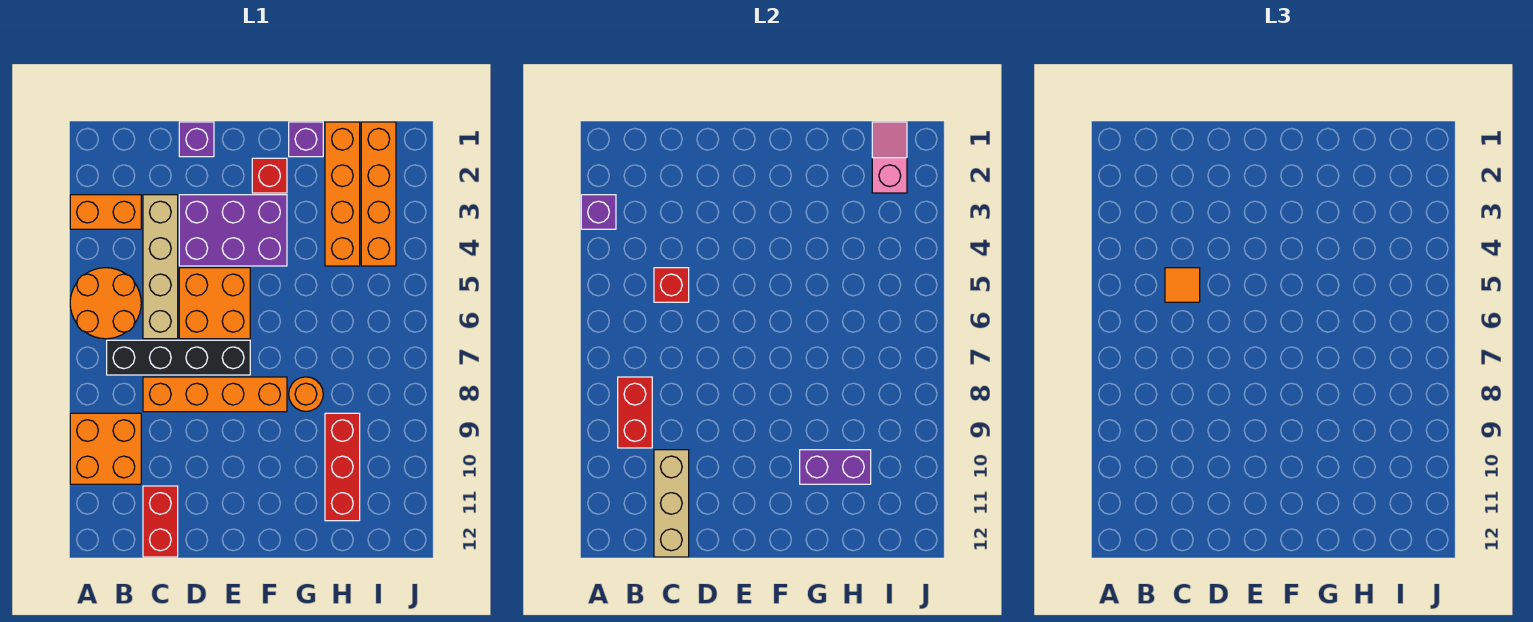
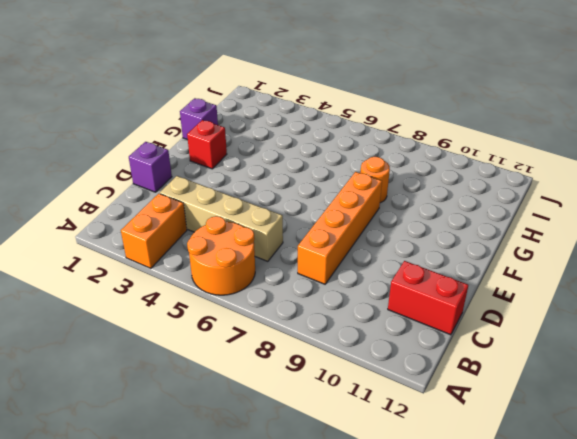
none -> orange 2x2 brick [70,413,141,484]
none -> black 1x4 brick [107,340,250,375]
none -> purple 2x3 brick [179,195,287,266]

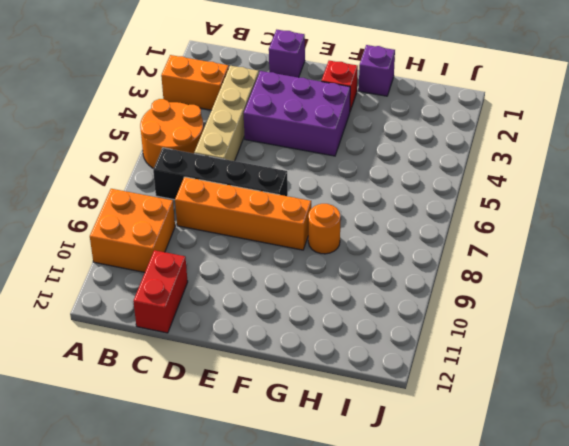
none -> orange 2x2 brick [179,268,250,339]
none -> orange 1x4 brick [325,122,360,266]
none -> red 1x3 brick [325,413,360,521]

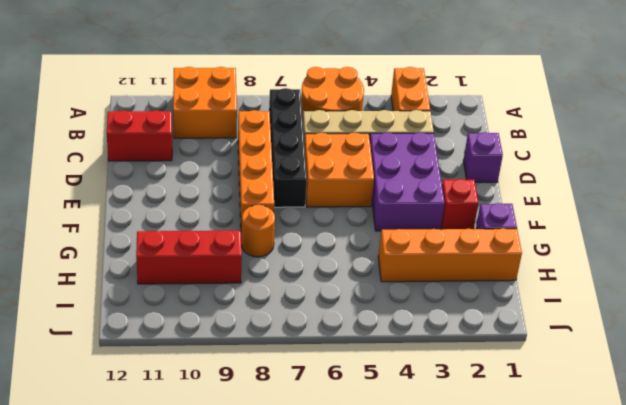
none -> orange 1x4 brick [361,122,396,266]
none -> purple 1x1 brick [581,195,616,229]
none -> red 1x2 brick [618,377,652,448]

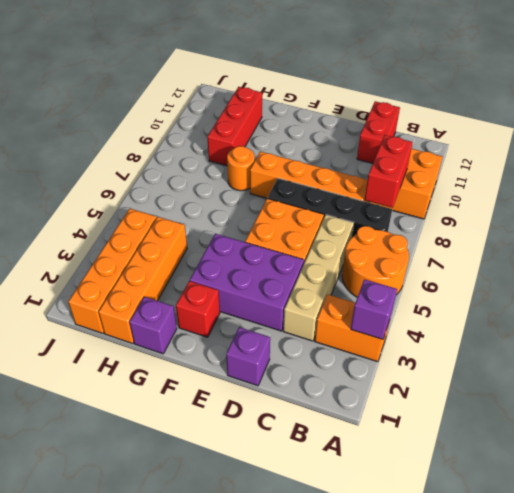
none -> red 1x1 brick [654,268,689,302]
none -> tan 1x3 brick [654,450,689,557]
none -> purple 1x2 brick [800,450,871,484]

